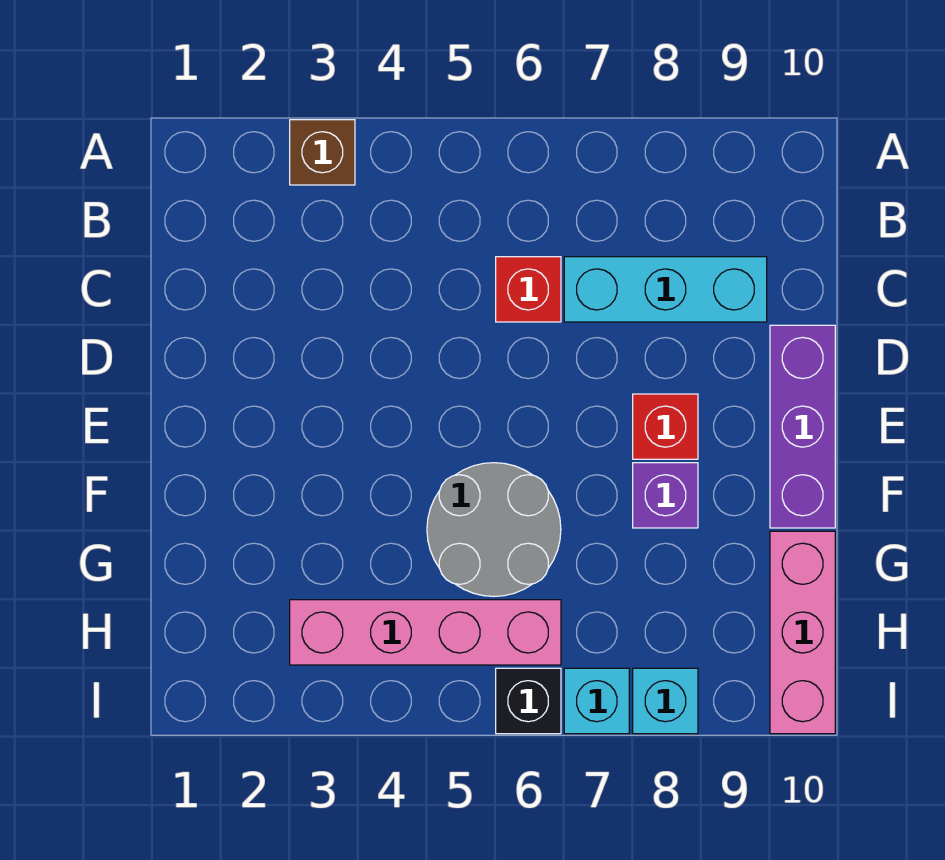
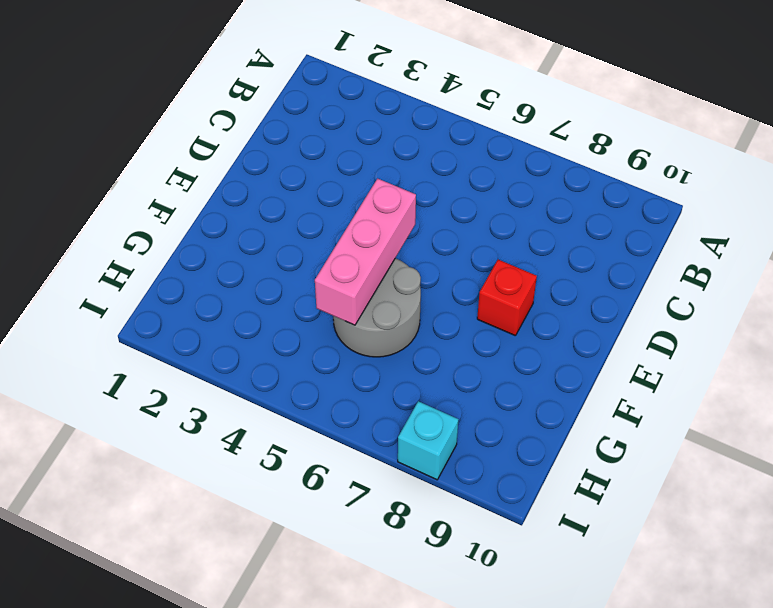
pink 1x3 brick [315,179,416,325] -> pink 1x3 brick moved to [770,531,835,734]
none -> brown 1x1 brick [290,120,355,185]
none -> red 1x1 brick [496,257,561,322]
none -> cyan 1x3 brick [564,257,767,322]

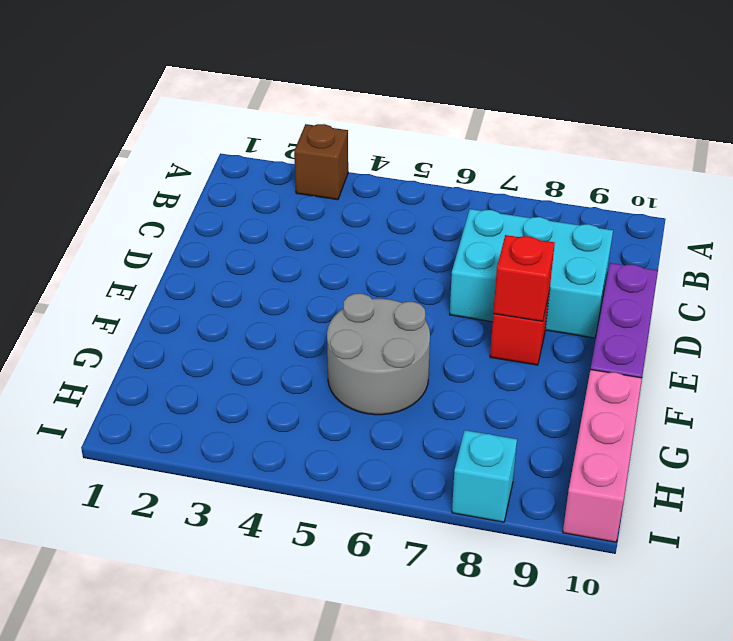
cyan 2x3 brick [450,209,613,338] -> cyan 1x3 brick [564,257,767,322]
red 1x1 brick [493,235,555,321] -> red 1x1 brick moved to [496,257,561,322]
none -> purple 1x1 brick [633,463,698,528]
none -> pink 1x4 brick [290,600,561,665]
none -> black 1x1 brick [496,668,561,734]

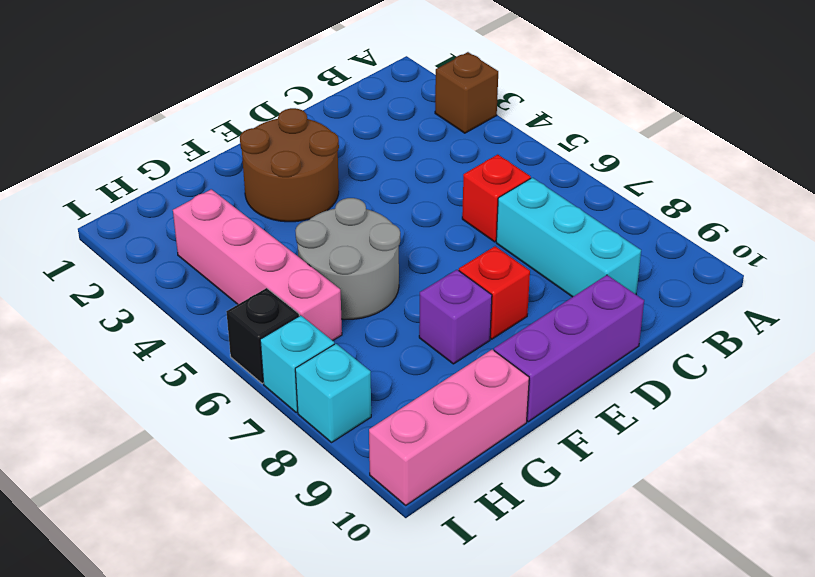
brown 2x2 round brick [240,108,339,222] -> none

